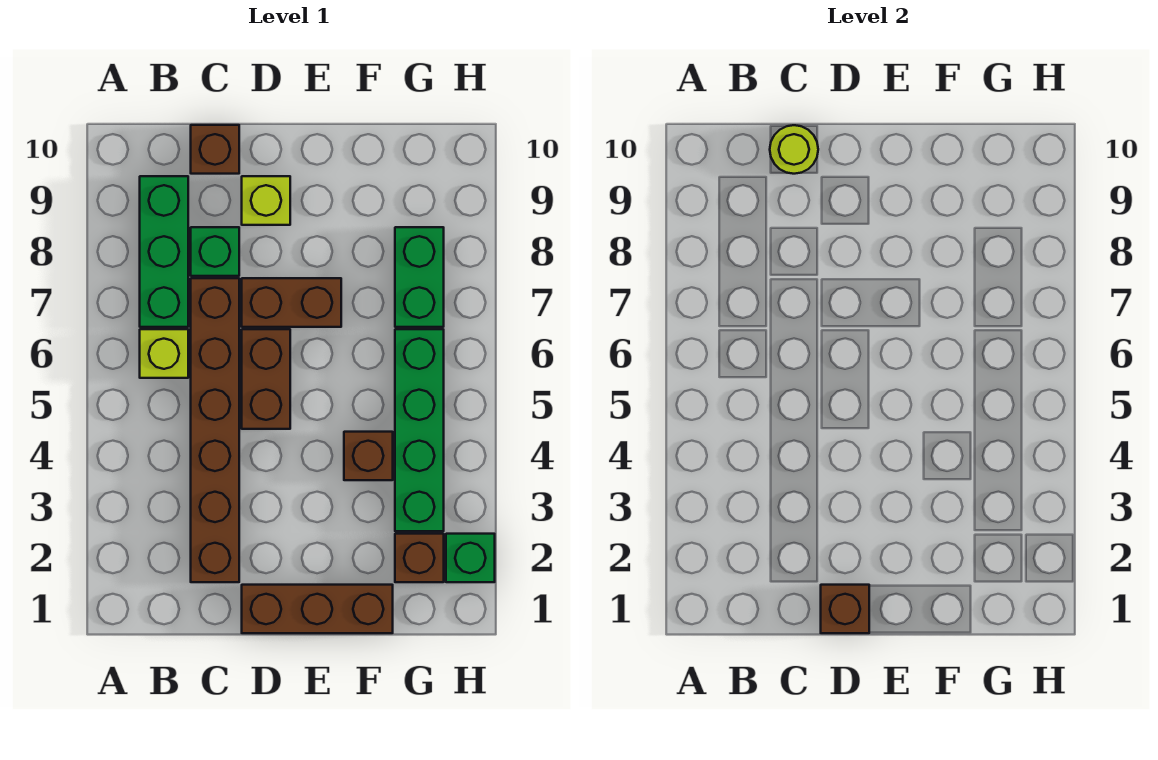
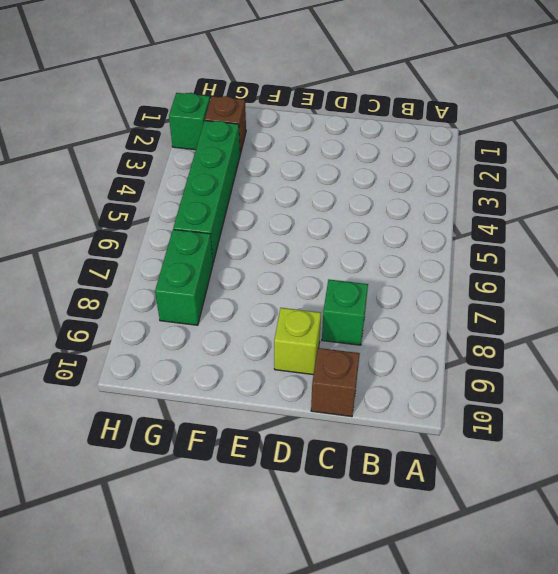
none -> lime 1x1 brick [140,329,188,378]
none -> green 1x3 brick [140,176,188,327]
none -> brown 1x6 brick [191,278,239,582]

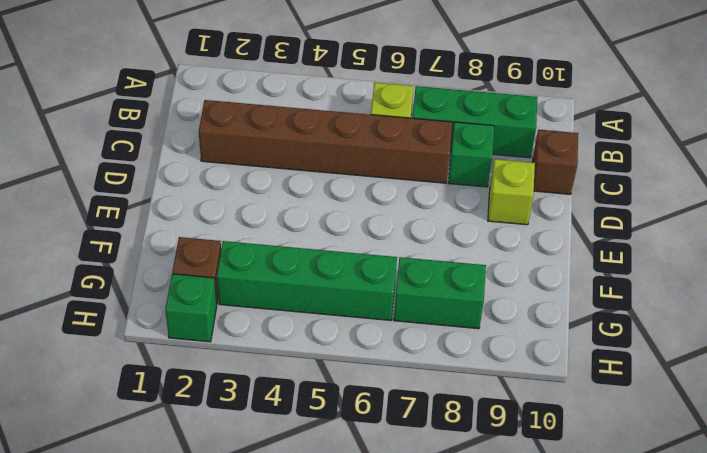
none -> brown 1x3 brick [242,585,393,633]
none -> brown 1x2 brick [242,329,290,429]
none -> brown 1x2 brick [242,278,341,327]

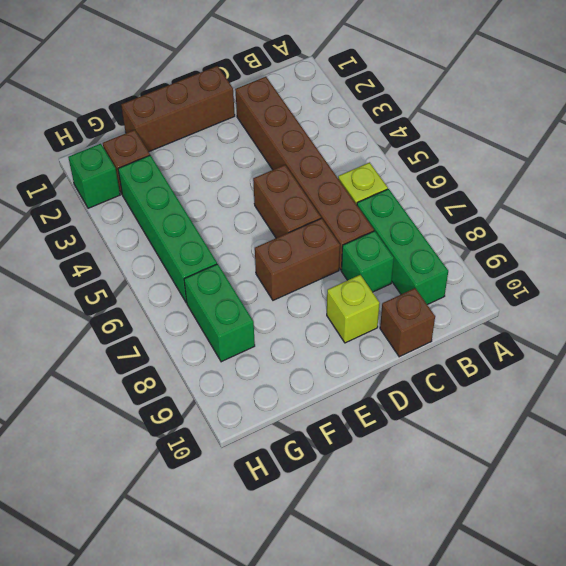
none -> brown 1x1 brick [344,432,393,480]
none -> lime 1x1 round brick [770,125,818,174]
none -> brown 1x1 brick [821,585,869,633]

